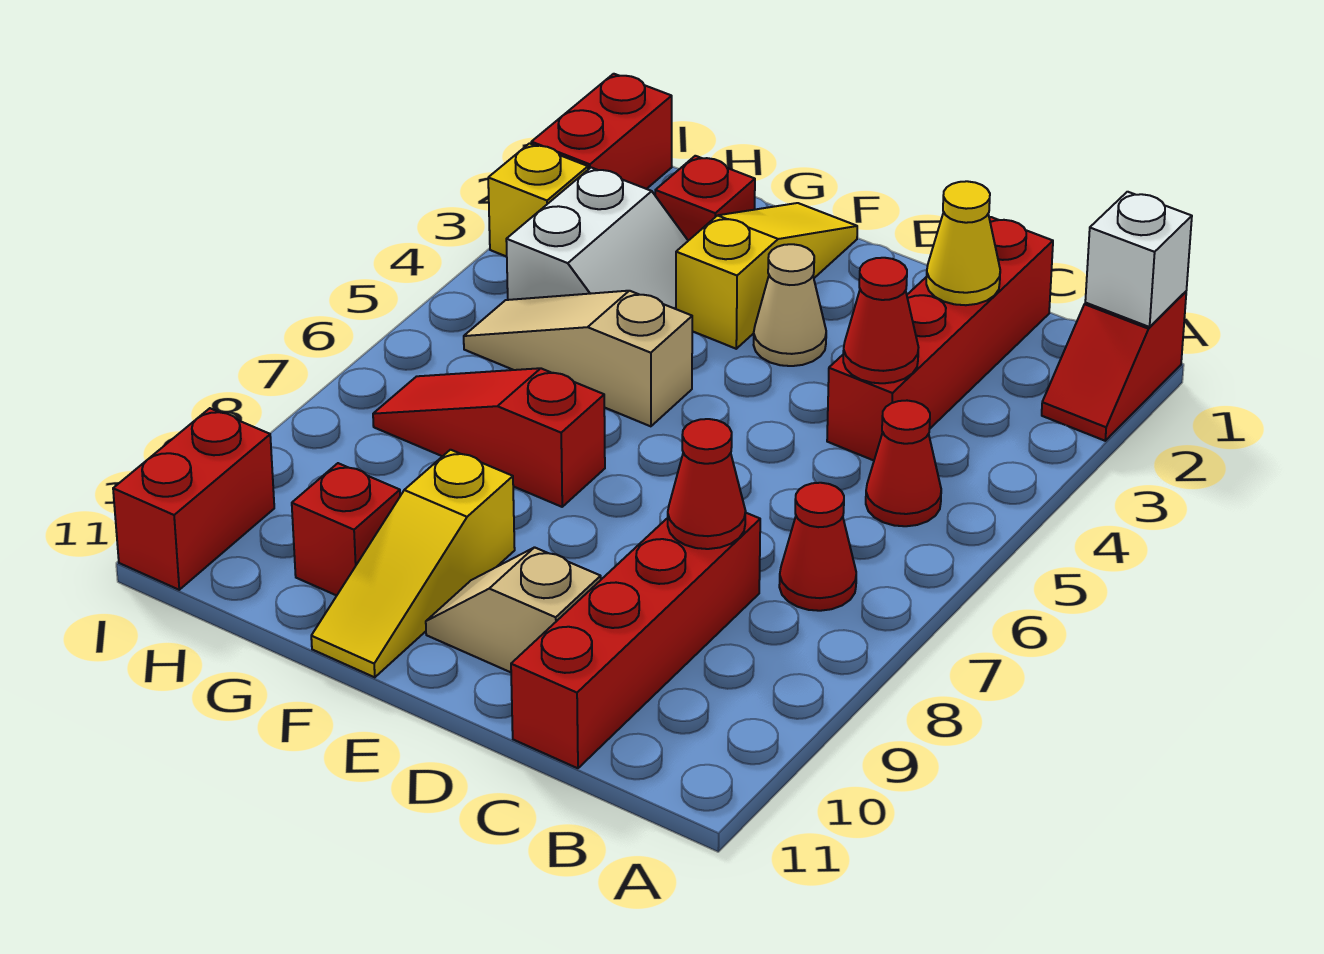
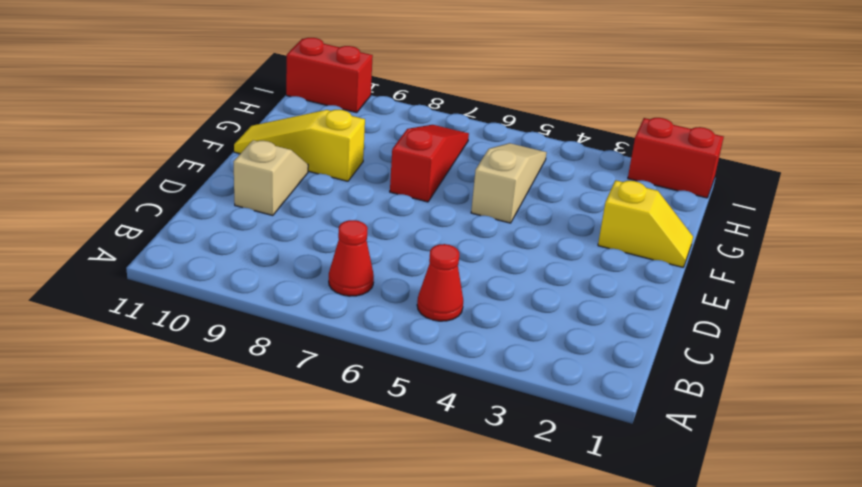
yellow 1x2 slope [598,180,693,267] -> yellow 1x3 slope [676,203,857,349]
none -> red 1x2 slope [1042,292,1186,441]
none -> red 1x4 brick [827,217,1053,460]
none -> red 1x4 brick [511,513,760,768]

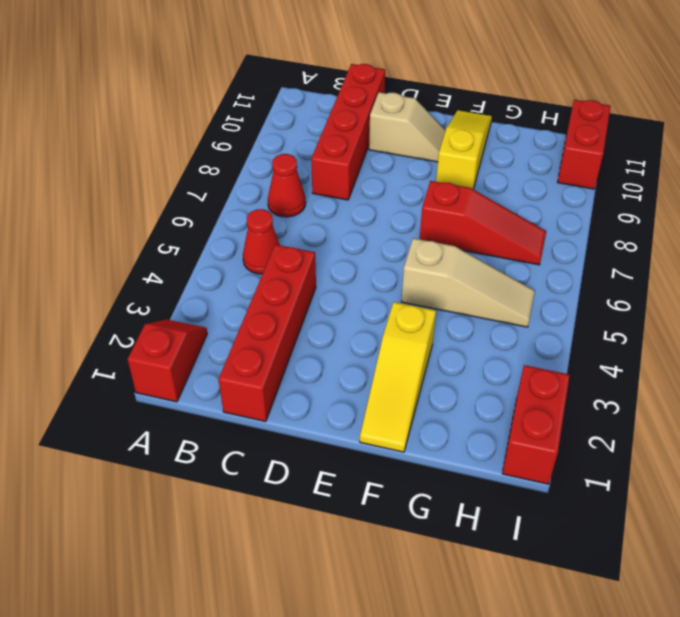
none -> tan 1x1 cone [754,244,826,366]
none -> red 1x1 brick [655,156,755,241]
none -> white 2x2 slope [506,168,688,309]

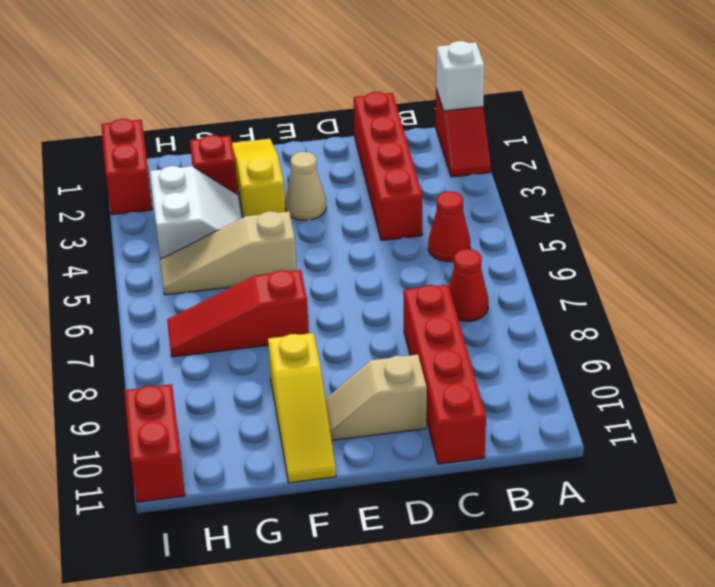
none -> red 1x1 brick [292,463,400,596]
none -> yellow 1x1 brick [488,143,588,257]
none -> yellow 1x1 cone [926,181,1000,305]

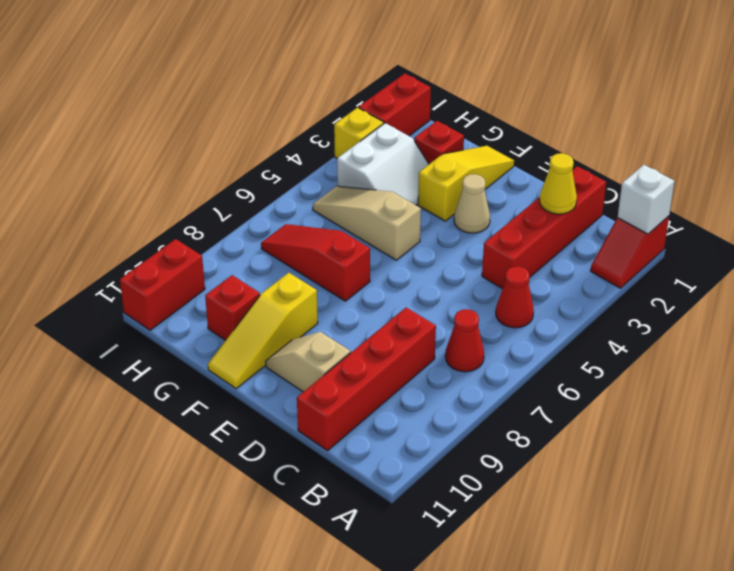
none -> red 1x1 cone [843,258,919,383]
none -> red 1x1 cone [668,419,746,549]

